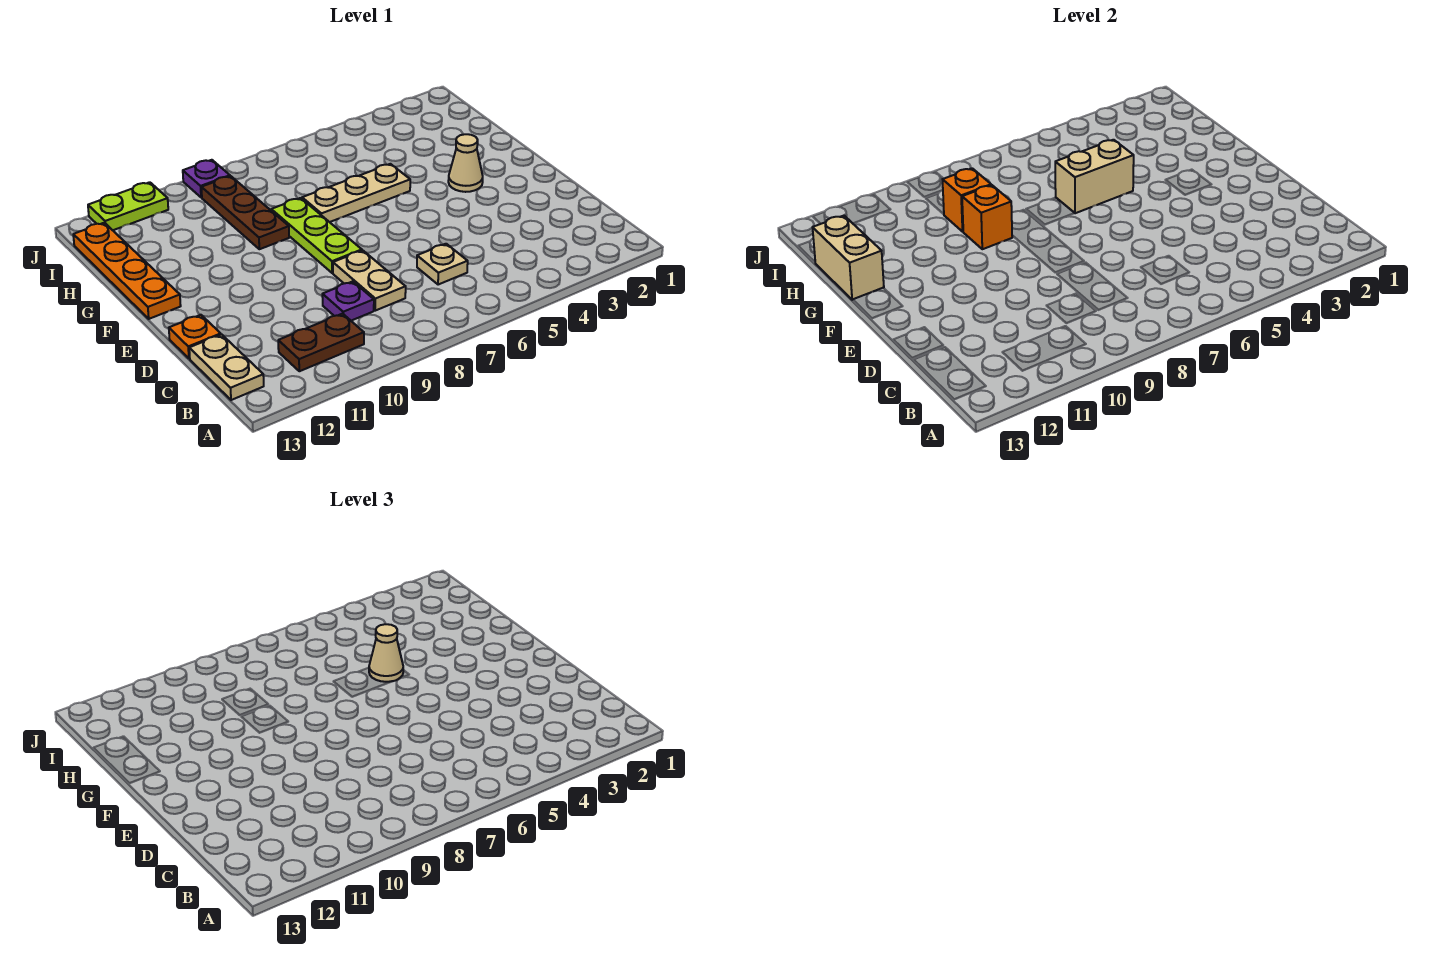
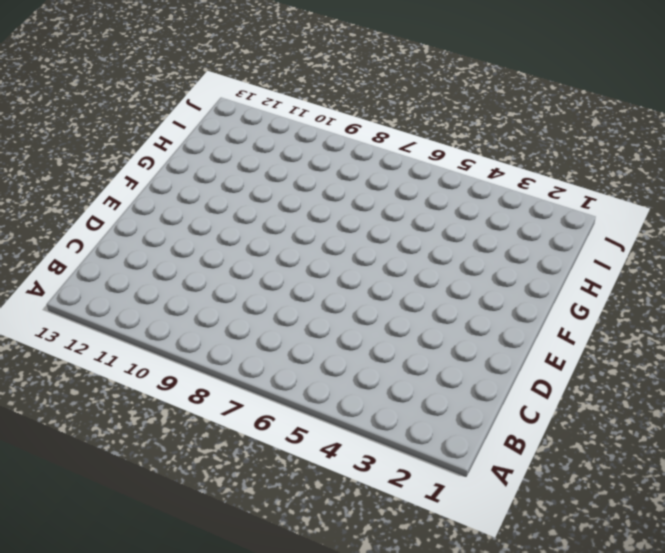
none -> brown 1x2 plate [278,314,364,371]
none -> tan 1x2 plate [189,334,264,400]
none -> tan 1x1 plate [417,244,468,285]

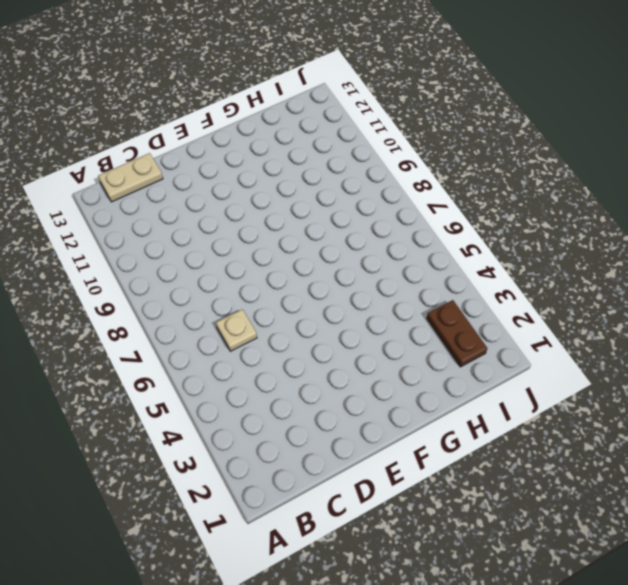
brown 1x2 plate [427,300,487,367] -> brown 1x2 plate moved to [278,314,364,371]
none -> tan 1x2 plate [333,250,406,311]
none -> purple 1x1 plate [322,281,374,321]
none -> orange 1x1 plate [169,315,221,359]

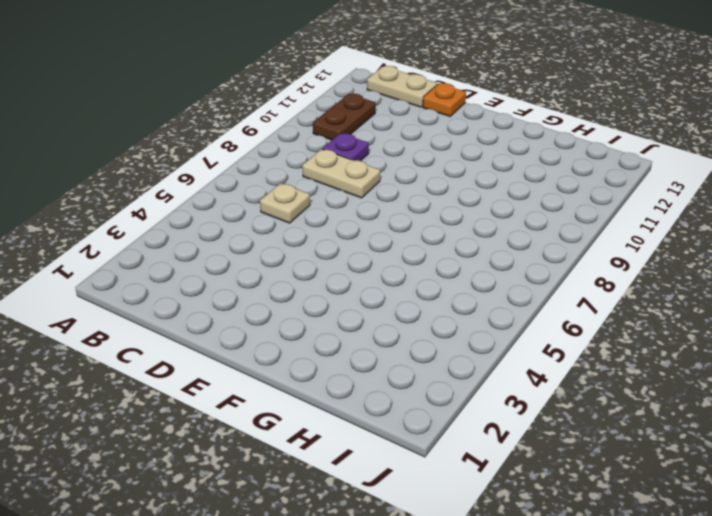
none -> lime 1x3 plate [271,198,362,273]
none -> tan 1x1 cone [448,134,483,192]
none -> orange 1x4 plate [73,223,181,319]

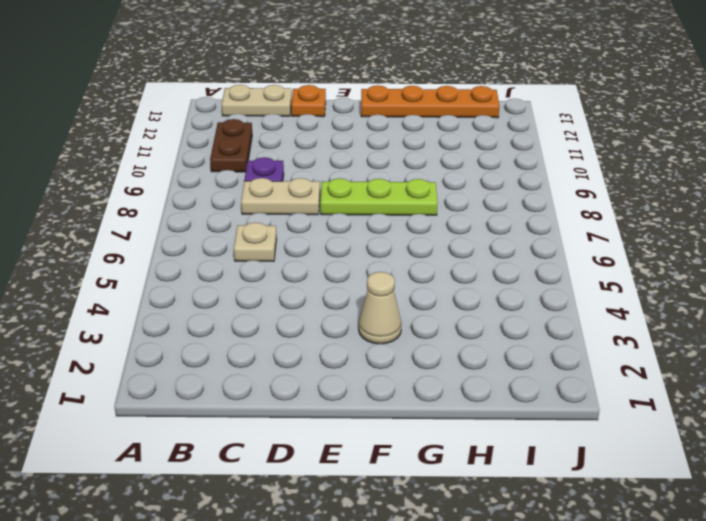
none -> tan 1x3 plate [302,164,410,222]
none -> brown 1x3 plate [201,176,289,249]
none -> purple 1x1 plate [183,160,230,198]

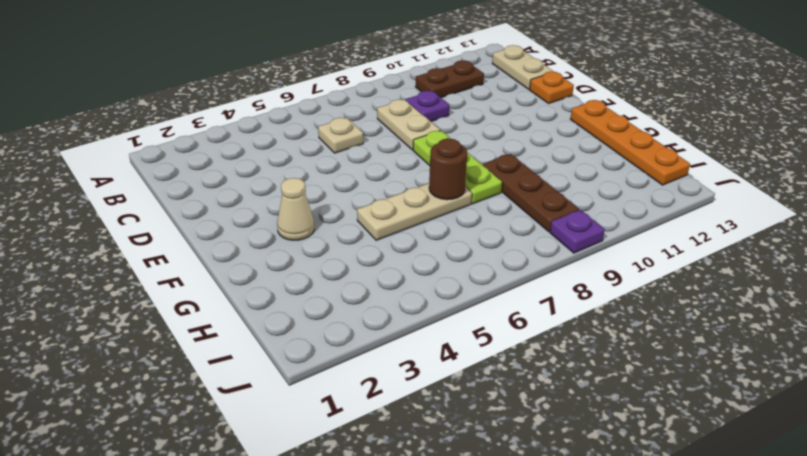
brown 1x1 round brick [429,139,467,200] -> none
none -> lime 1x2 plate [88,182,168,230]
none -> tan 1x2 brick [1055,140,1134,213]
none -> orange 1x1 brick [962,185,1012,249]

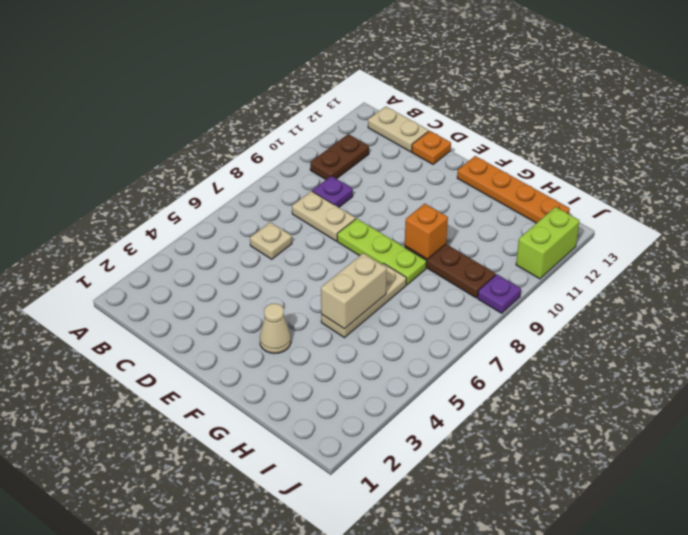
lime 1x2 brick [516,207,579,279] -> lime 1x2 plate [88,182,168,230]
none -> tan 1x2 brick [813,216,884,300]
none -> orange 1x1 brick [942,168,991,232]
none -> tan 1x1 cone [369,624,403,682]

